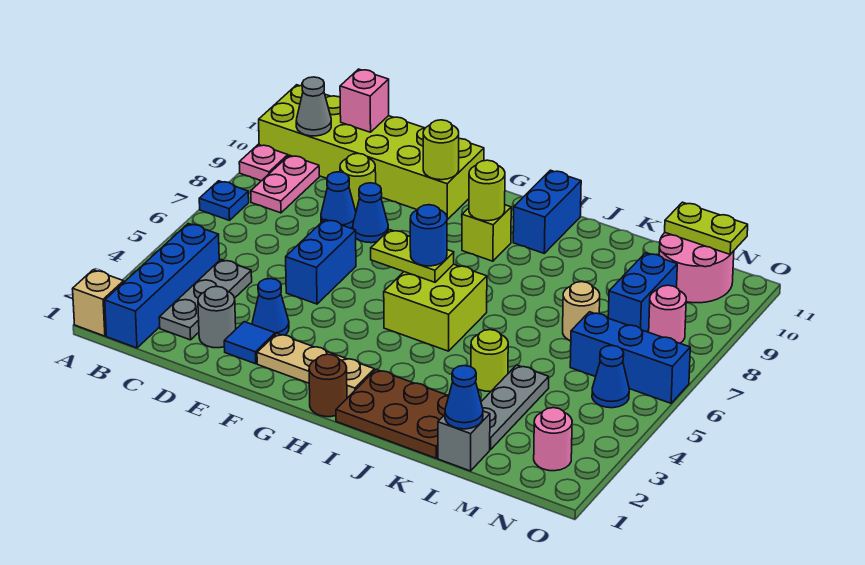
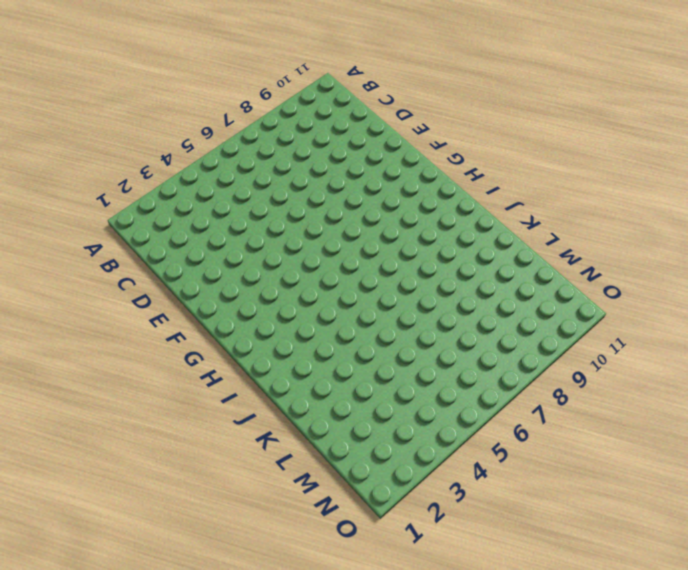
none -> tan 1x1 brick [73,270,124,336]
none -> blue 1x1 plate [199,181,249,220]
none -> pink 1x1 plate [239,144,288,181]
none -> lime 2x6 brick [259,85,484,220]

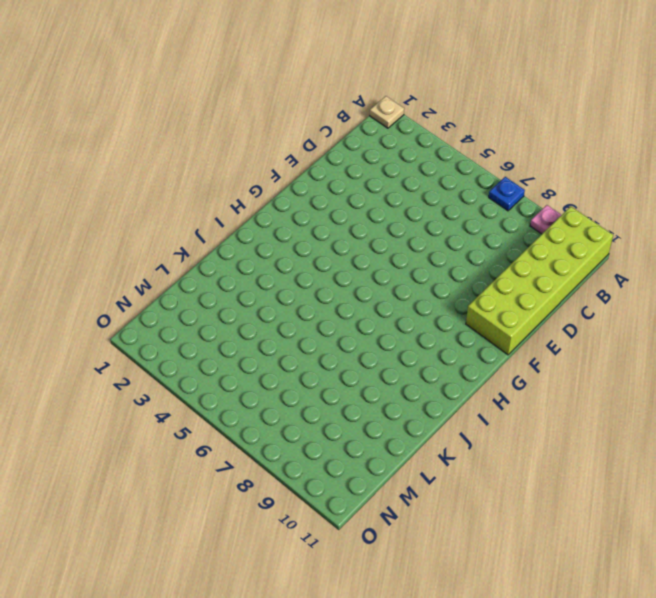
tan 1x1 plate [370,96,404,128] -> tan 1x1 brick [73,270,124,336]
none -> blue 1x4 brick [105,224,219,348]
none -> pink 1x2 plate [251,155,319,213]
none -> grey 1x3 plate [159,260,252,340]
none -> grey 1x1 round brick [198,287,236,348]

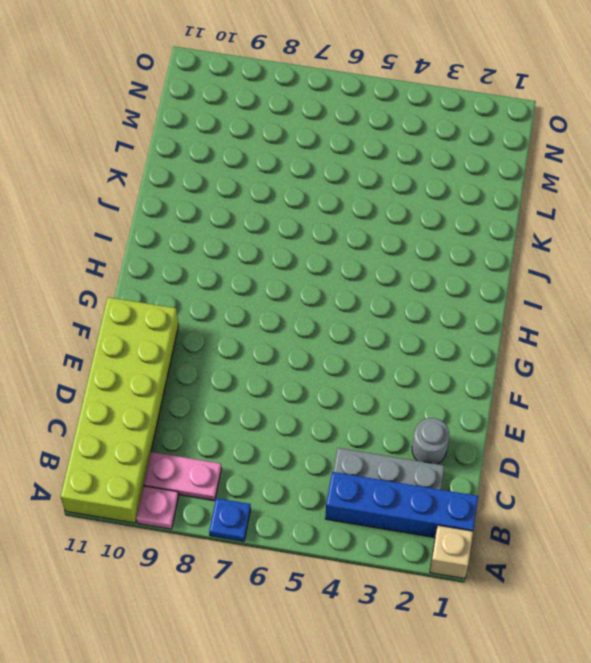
none -> blue 1x1 cone [321,172,356,228]
none -> lime 1x1 round brick [340,153,376,211]
none -> blue 1x1 tile [224,322,275,364]
none -> blue 1x1 cone [252,279,289,335]

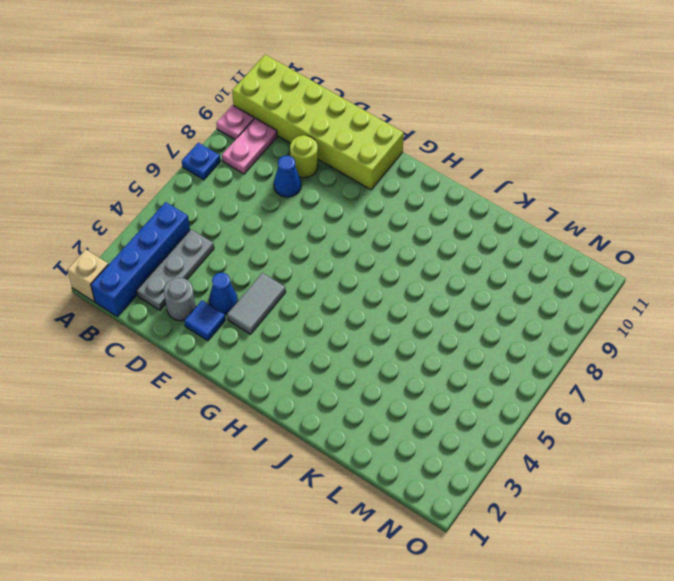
grey 1x2 tile [227,273,286,334] -> none
none -> blue 1x2 brick [286,219,356,304]
none -> blue 1x1 cone [353,183,388,243]
none -> tan 1x3 plate [257,334,374,397]
none -> brown 1x1 round brick [309,354,347,417]

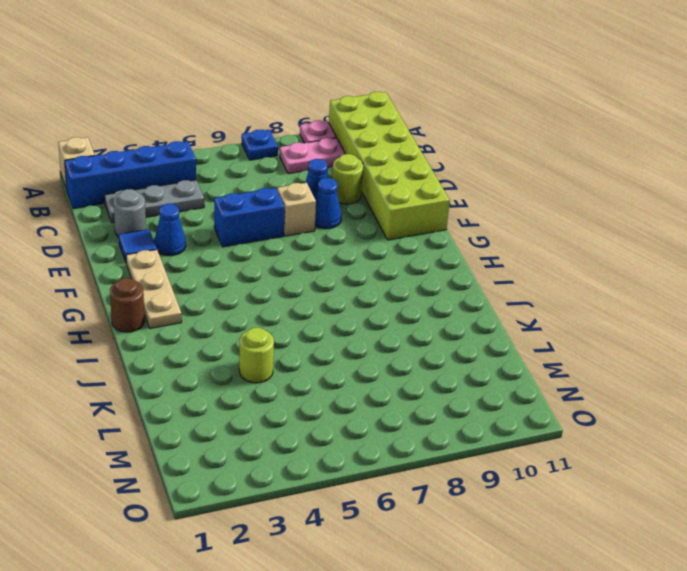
tan 1x1 brick [277,183,316,236] -> none
none -> lime 2x2 brick [384,264,487,351]
none -> lime 1x1 brick [462,205,511,261]
none -> brown 2x3 plate [336,369,449,458]
none -> blue 1x2 brick [513,170,581,253]

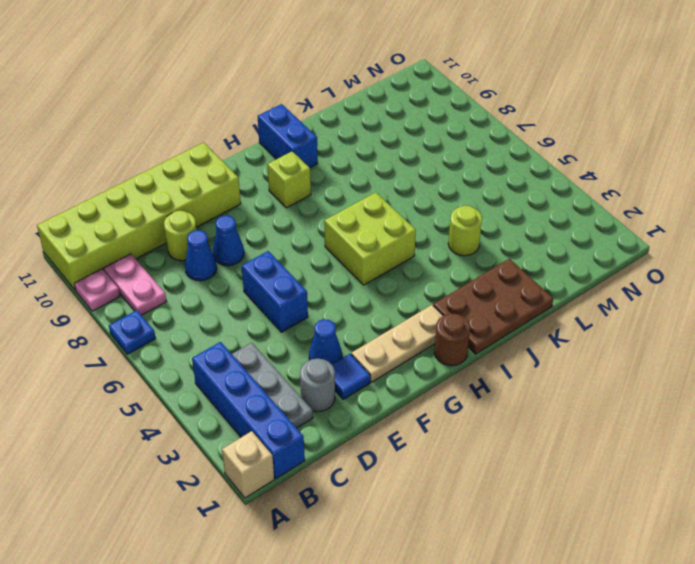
none -> grey 1x1 brick [438,411,490,471]
none -> grey 1x3 plate [481,365,549,450]
none -> tan 1x1 round brick [563,282,600,341]
none -> blue 1x3 brick [570,312,690,403]

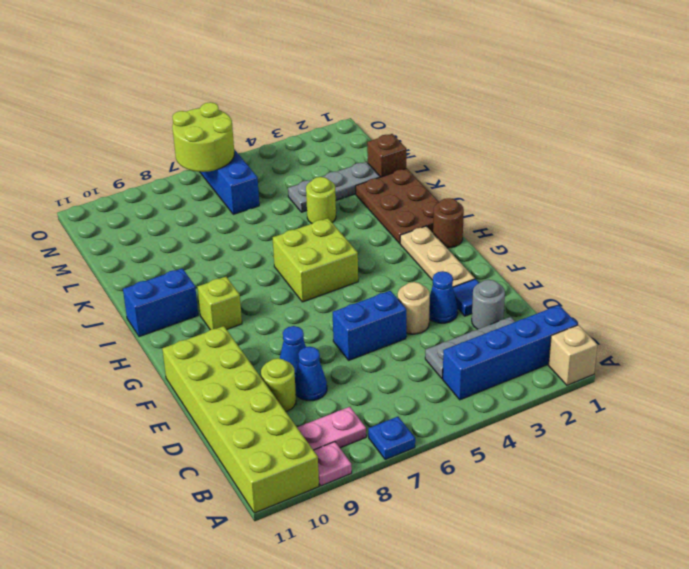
tan 1x1 round brick [398,282,430,334] -> tan 1x1 round brick moved to [563,282,600,341]
brown 1x1 brick [367,134,406,177] -> grey 1x1 brick [438,411,490,471]
lime 2x2 round brick [172,102,234,172] -> none
none -> blue 1x2 brick [608,253,677,332]
none -> pink 2x2 round brick [659,233,734,303]
none -> pink 1x1 round brick [534,408,572,471]
none -> blue 1x1 cone [592,346,629,408]

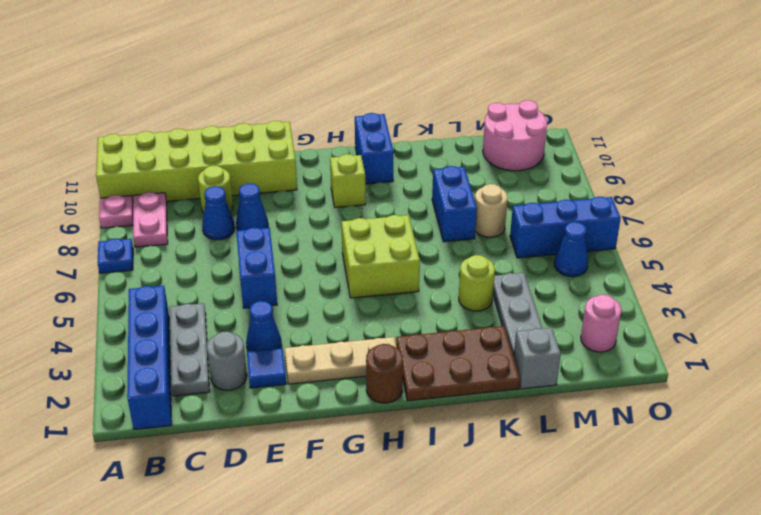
blue 1x2 brick [432,166,477,242] -> blue 1x2 brick moved to [608,253,677,332]
none -> tan 1x1 brick [73,270,124,336]
none -> pink 1x1 round brick [649,285,686,343]
none -> grey 1x1 cone [296,77,331,136]
none -> pink 1x1 brick [340,69,389,132]

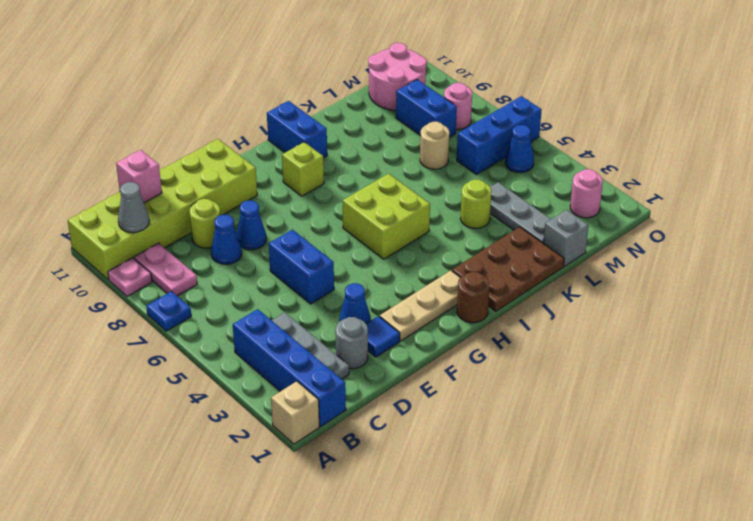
none -> lime 1x1 round brick [423,120,459,180]
none -> lime 1x2 plate [371,230,454,282]
none -> lime 1x1 round brick [469,160,505,221]
none -> blue 1x1 cone [445,366,483,429]

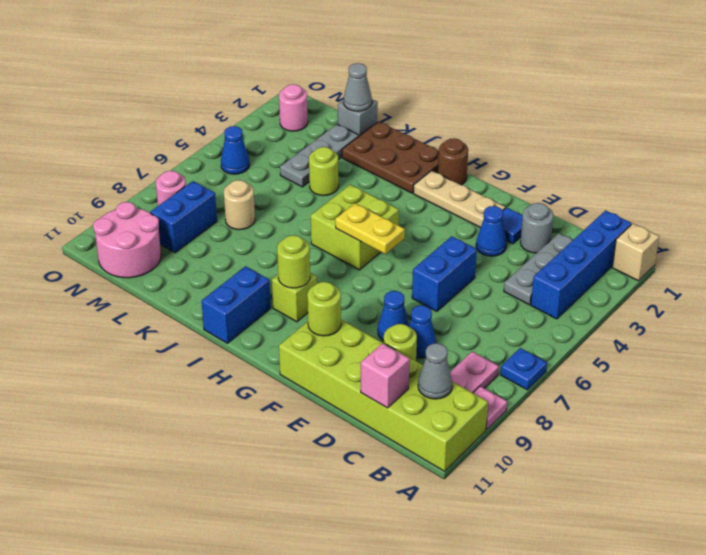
yellow 1x2 plate [335,203,405,254] -> lime 1x2 plate [371,230,454,282]
grey 1x1 cone [344,63,372,111] -> blue 1x1 cone [445,366,483,429]
none -> blue 1x3 brick [570,312,690,403]
none -> lime 1x2 plate [665,202,748,254]
none -> blue 1x1 round brick [410,205,447,266]

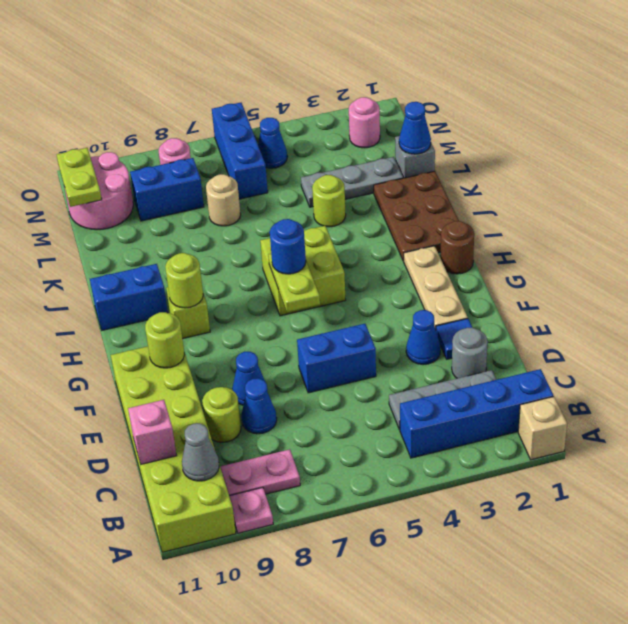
none -> blue 1x1 plate [199,181,249,220]

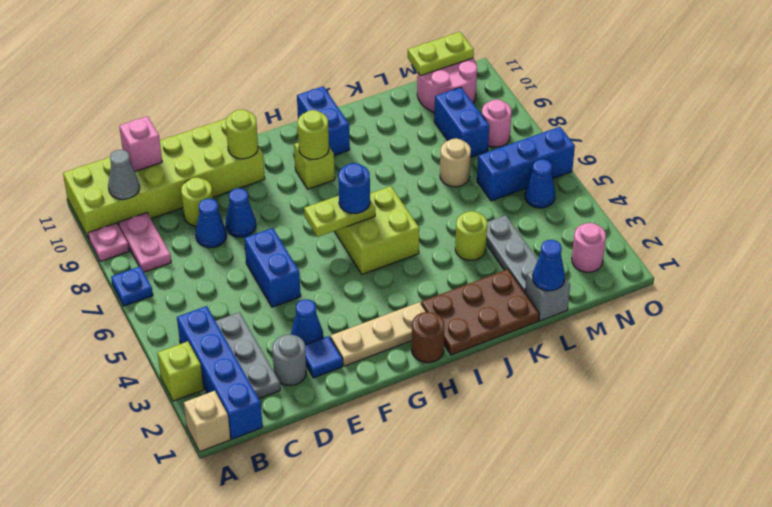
lime 1x1 brick [158,341,204,401] -> none

